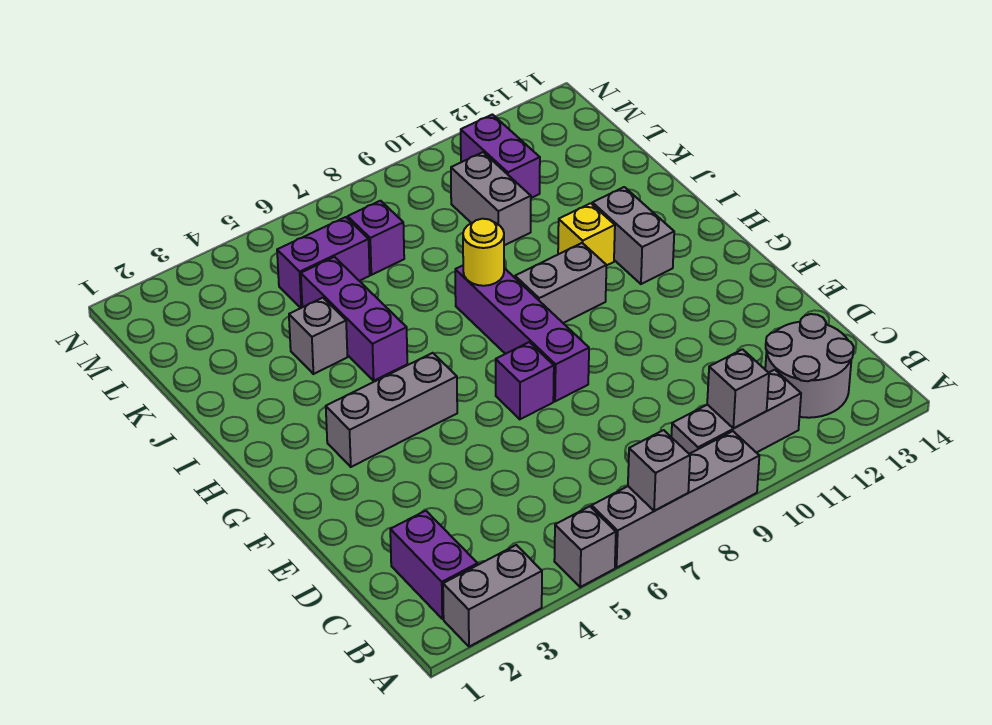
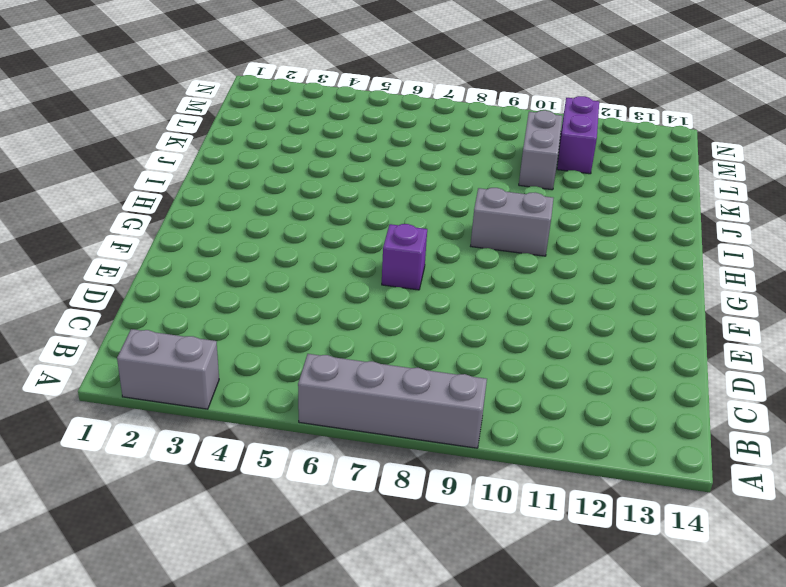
none -> grey 1x1 brick [554,506,616,587]
none -> purple 1x2 brick [390,511,478,619]
none -> grey 1x3 brick [671,370,801,454]

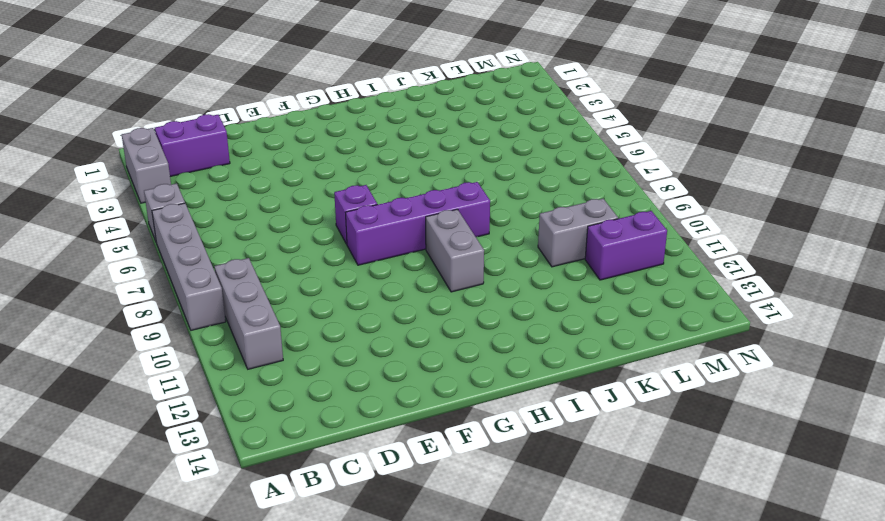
none -> grey 2x2 round brick [765,314,854,418]
none -> grey 1x3 brick [326,353,457,467]
none -> grey 1x2 brick [592,187,674,284]

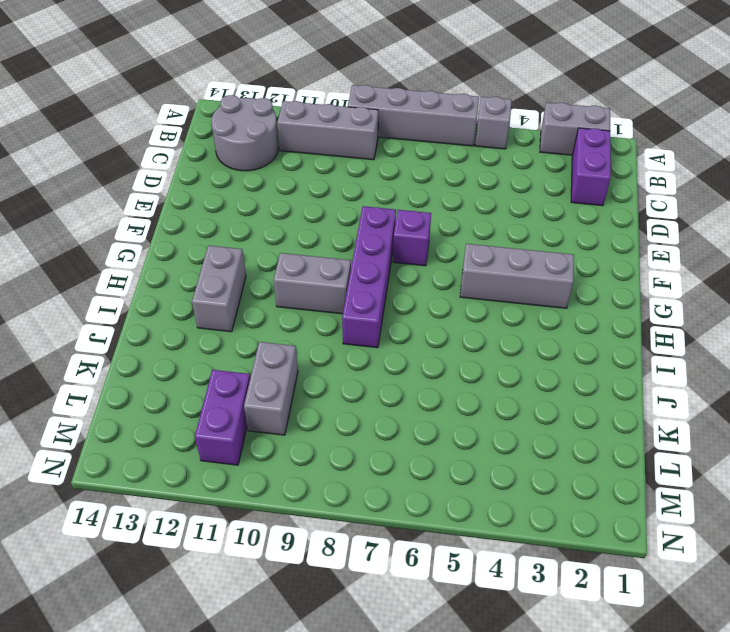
none -> purple 1x3 brick [301,257,407,381]
none -> yellow 1x1 brick [558,203,615,265]
none -> grey 1x1 brick [289,298,347,374]

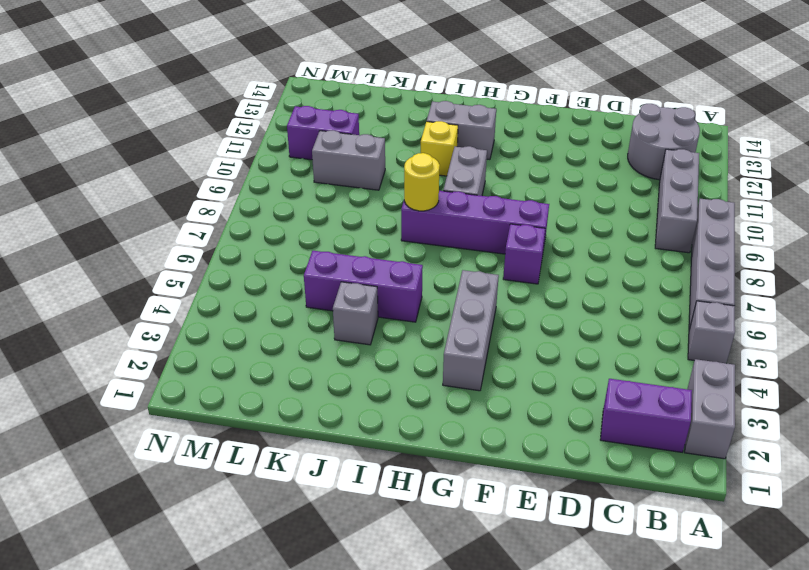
none -> purple 1x2 brick [277,217,370,308]
none -> purple 1x1 brick [348,201,404,275]
none -> grey 1x1 brick [628,430,690,511]

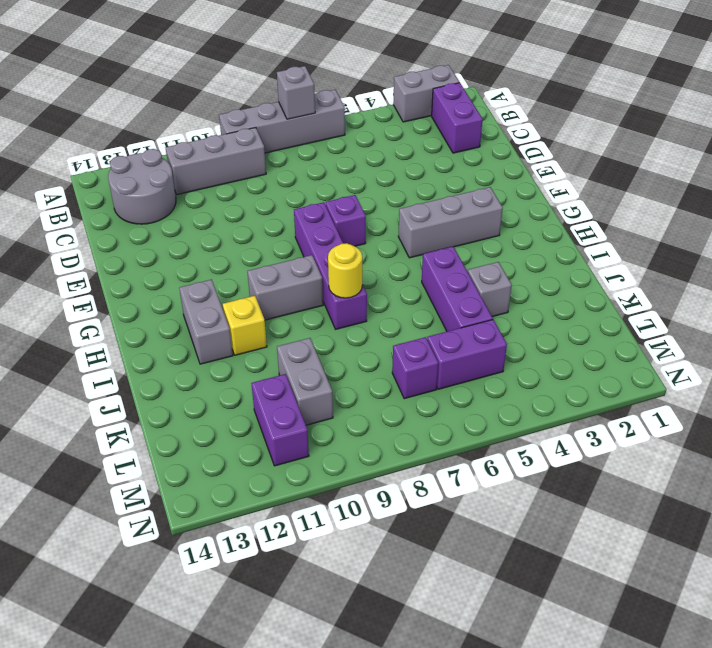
none -> grey 1x1 brick [554,506,616,587]
none -> grey 1x1 brick [707,349,769,428]

